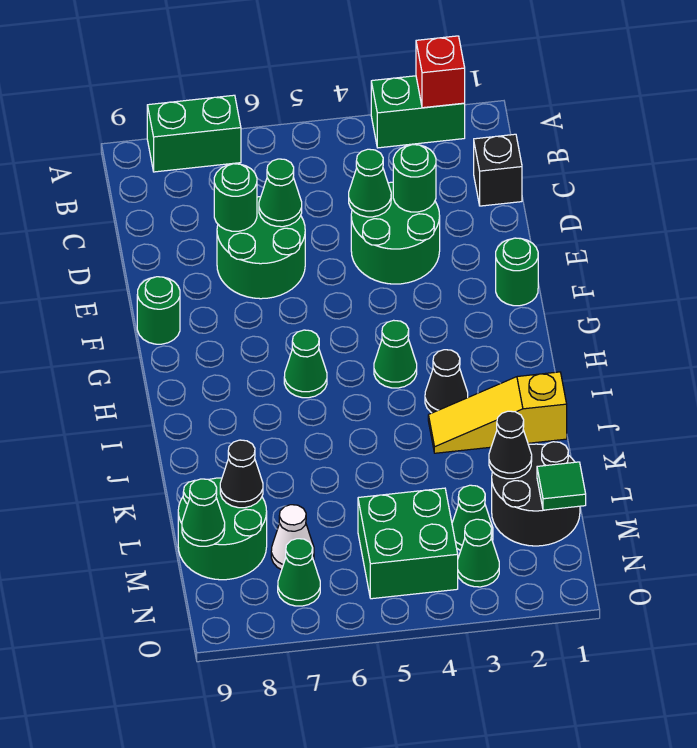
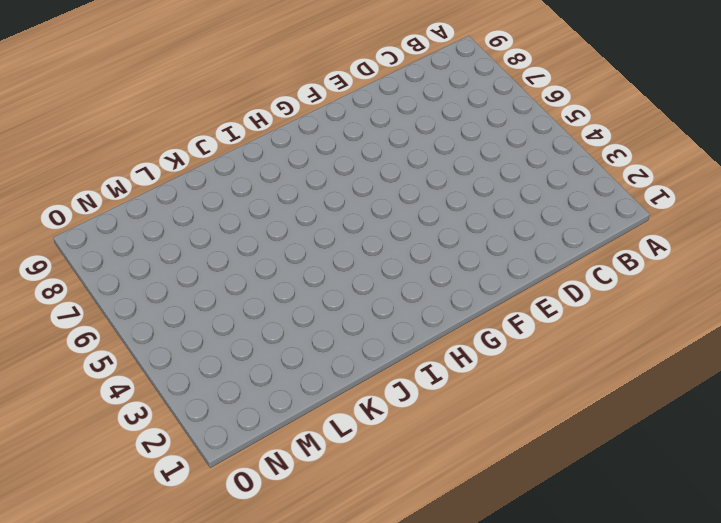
none -> green 1x2 brick [371,76,465,148]
none -> green 1x2 brick [147,95,241,172]
none -> black 1x1 brick [474,134,522,206]

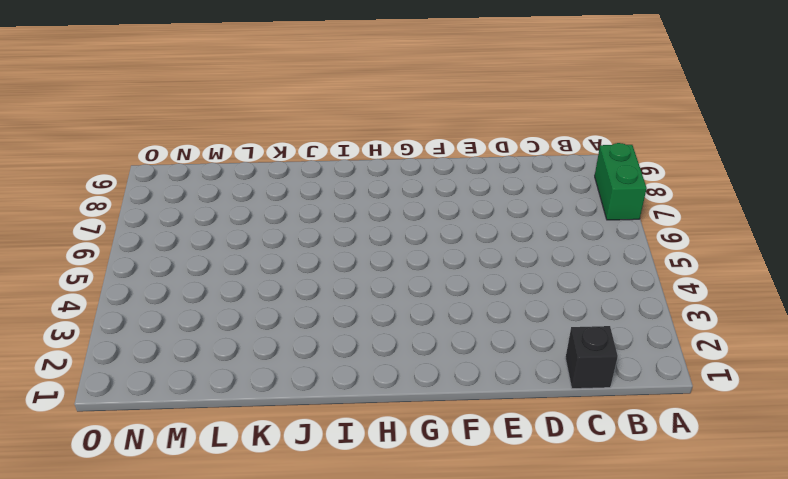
none -> green 1x2 brick [371,76,465,148]
none -> green 2x2 round brick [351,182,440,284]
none -> green 2x2 round brick [217,197,305,299]

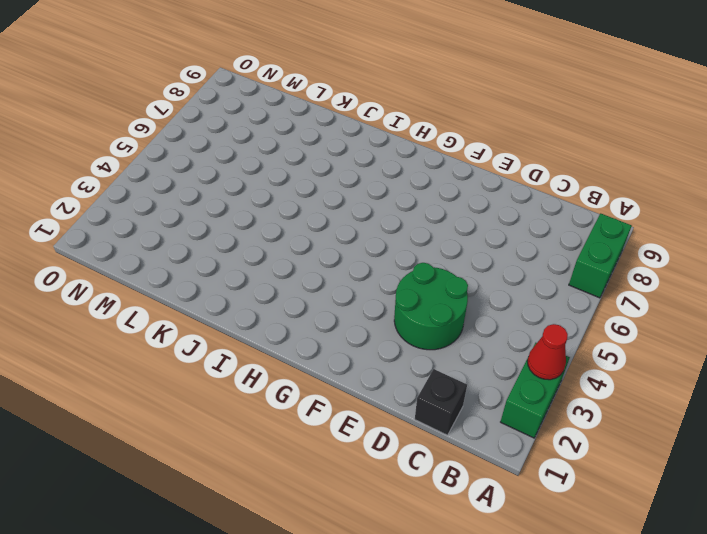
red 1x1 cone [527,324,568,380] -> none
none -> green 2x2 round brick [217,197,305,299]
none -> green 1x1 round brick [496,238,538,306]
none -> green 1x1 round brick [137,277,180,344]

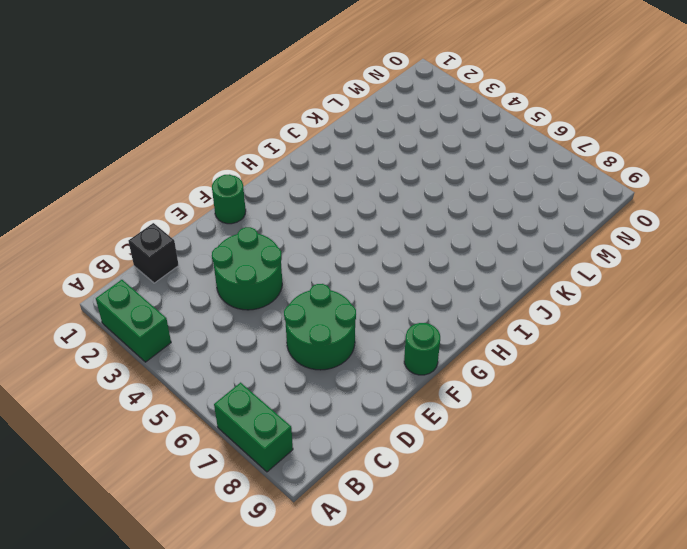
none -> green 1x1 cone [374,320,417,388]
none -> green 1x1 cone [284,330,327,398]
none -> black 1x1 cone [425,350,468,413]

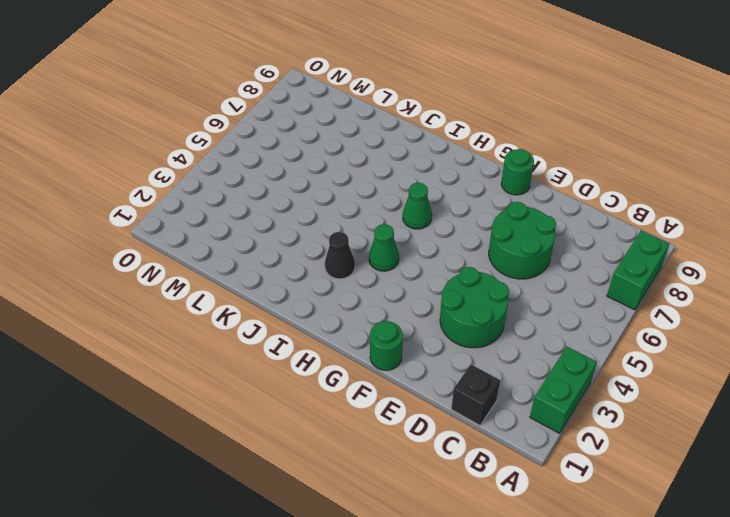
none -> yellow 1x3 slope [428,372,567,453]
none -> black 2x2 round brick [492,442,580,546]
none -> green 2x2 round brick [178,478,267,580]

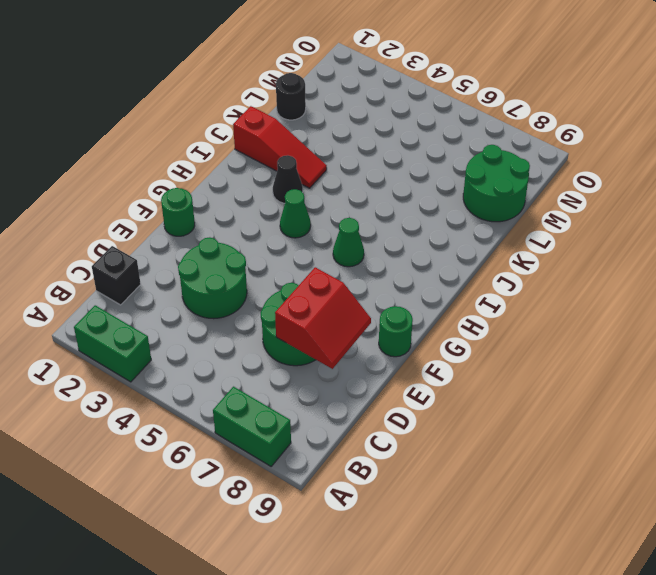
red 2x2 slope [275,267,371,369] -> green 1x1 round brick [214,164,257,231]
red 1x3 slope [233,106,327,188] -> yellow 1x3 slope [428,372,567,453]
black 1x1 round brick [276,73,306,120] -> black 2x2 round brick [492,442,580,546]
none -> green 1x1 cone [452,485,493,550]
none -> green 2x2 brick [358,488,458,599]
none -> white 1x1 cone [271,505,314,570]

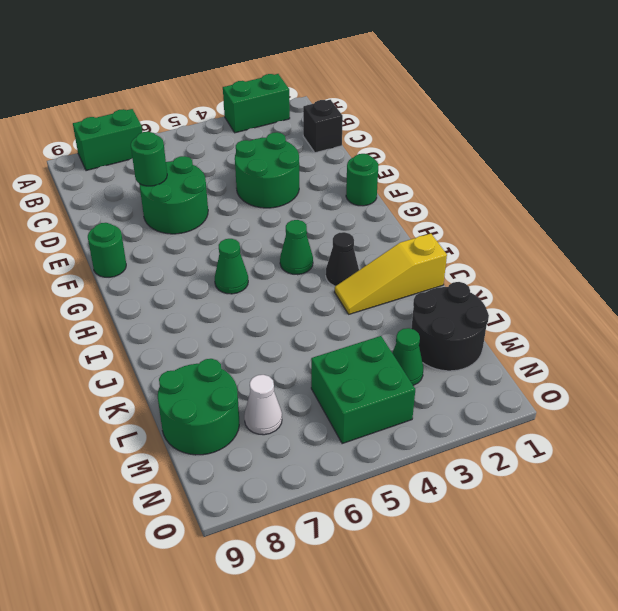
none -> green 1x1 cone [458,519,499,587]
none -> green 1x1 cone [278,539,320,606]
none -> red 1x1 brick [416,36,465,108]

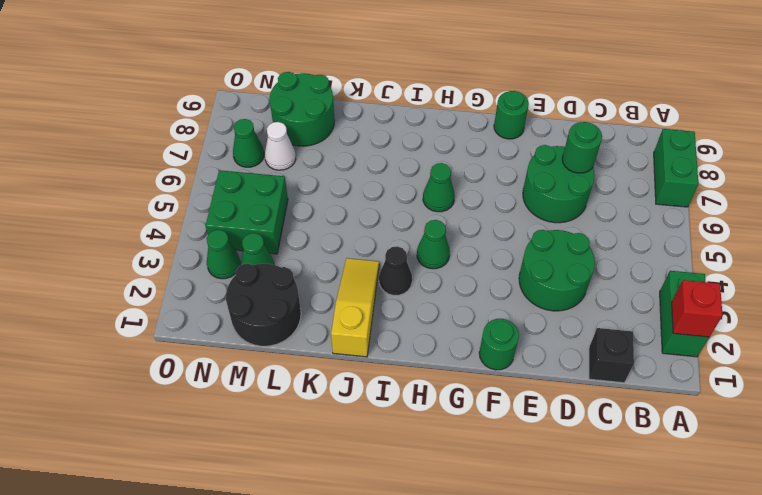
none -> green 1x1 round brick [393,145,436,212]
none -> green 1x1 cone [349,149,391,217]
none -> green 1x1 cone [259,159,302,227]

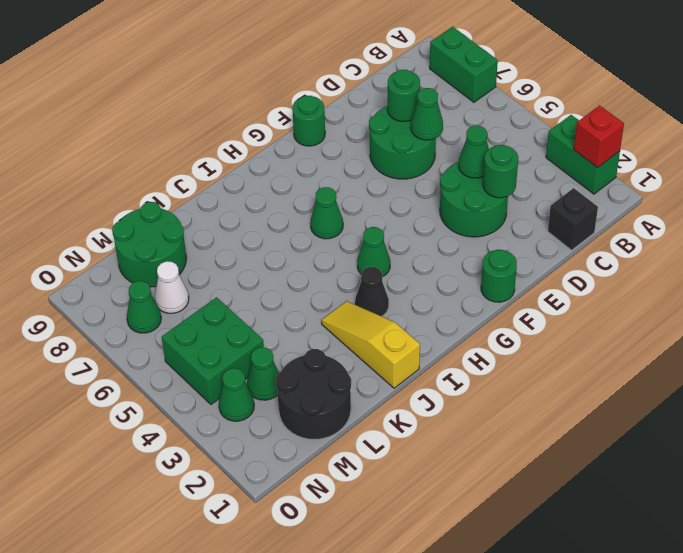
none -> black 1x1 cone [489,411,532,479]
none -> black 1x1 cone [220,440,263,508]
none -> green 1x1 tile [537,462,586,510]

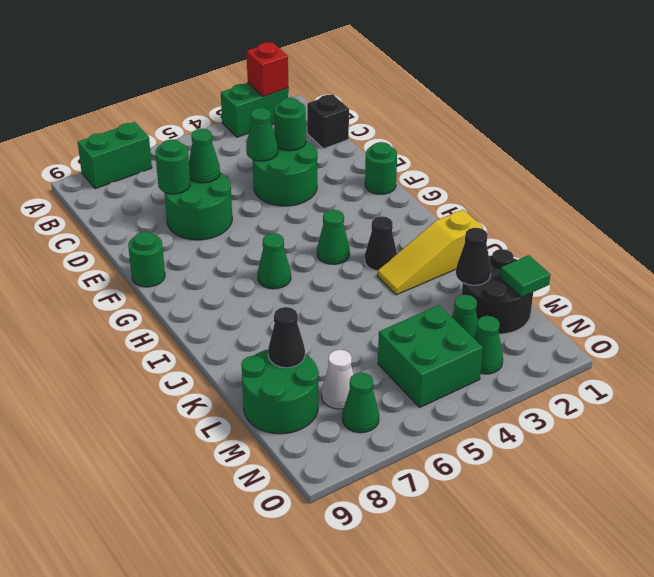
none -> green 1x1 cone [182,479,225,546]

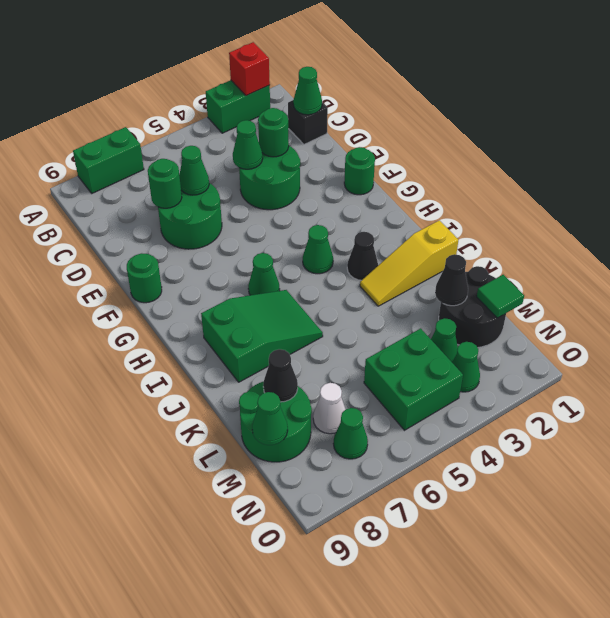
green 1x1 cone [293,67,322,115] -> none
green 2x3 slope [201,290,323,382] -> none

